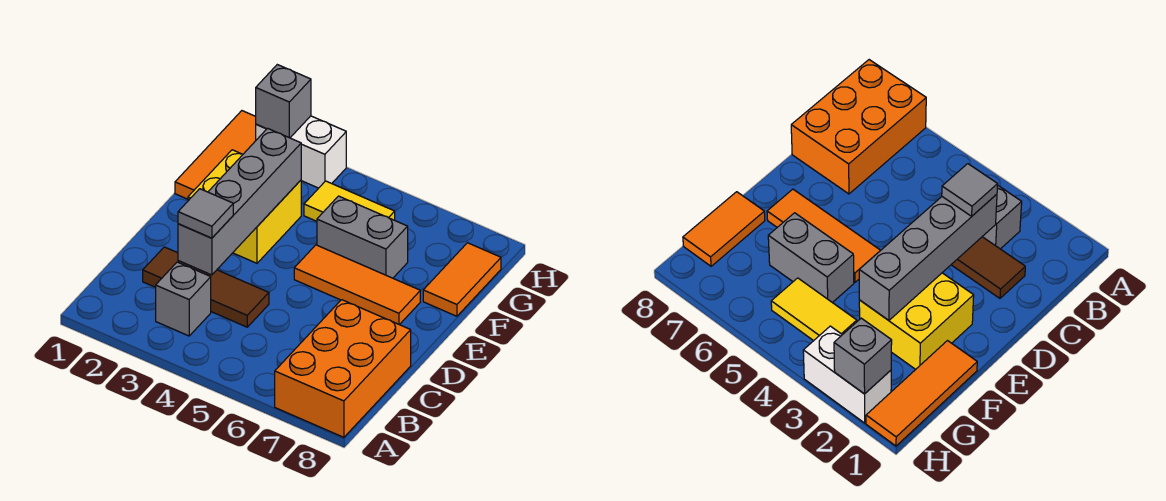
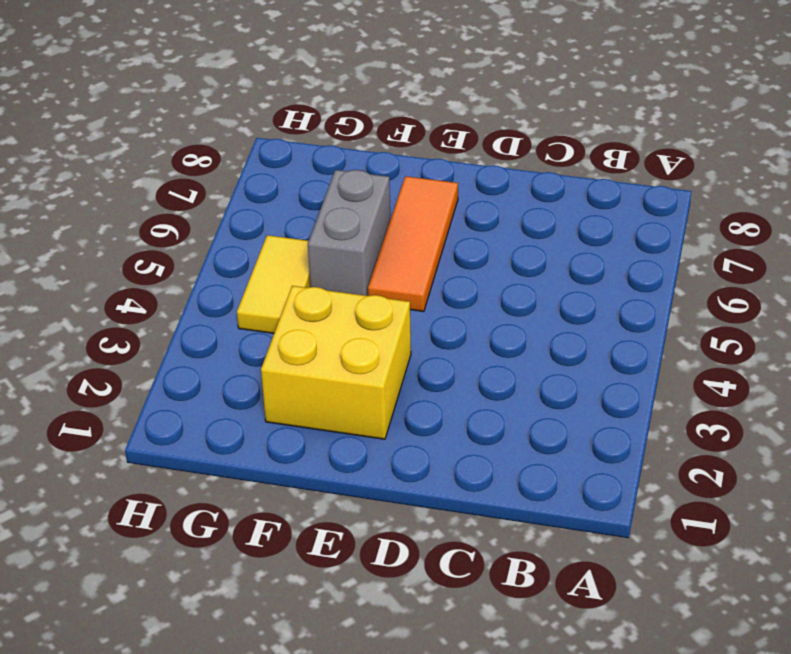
none -> orange 2x3 brick [275,300,411,437]
none -> grey 1x1 brick [156,262,211,336]
none -> brown 1x3 tile [143,247,269,327]

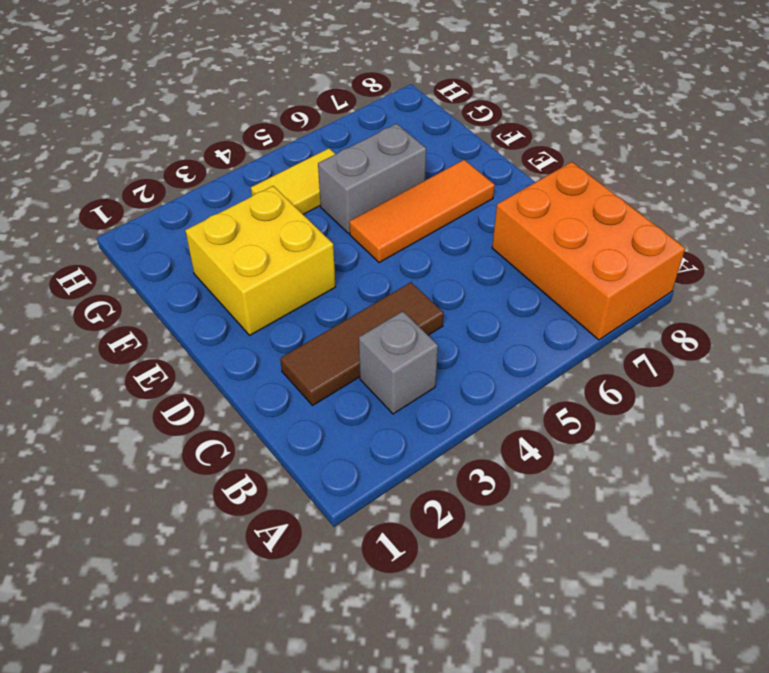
none -> orange 1x3 tile [175,111,256,199]
none -> orange 1x2 tile [423,243,501,316]
none -> white 1x2 brick [256,116,346,188]

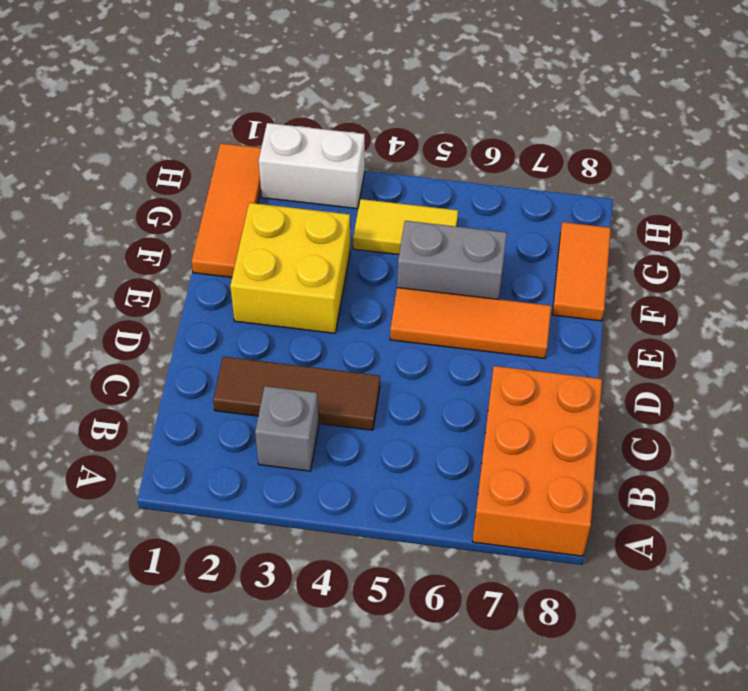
none -> grey 1x4 brick [178,128,301,275]
none -> grey 1x1 brick [256,65,311,138]
none -> grey 1x1 tile [178,189,233,238]

